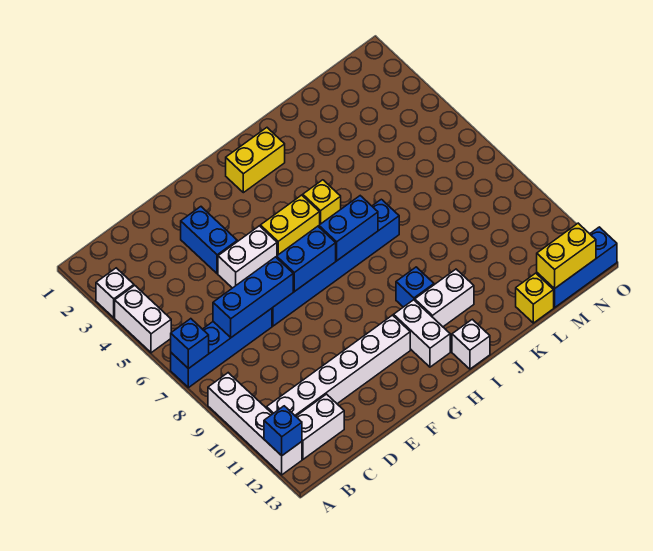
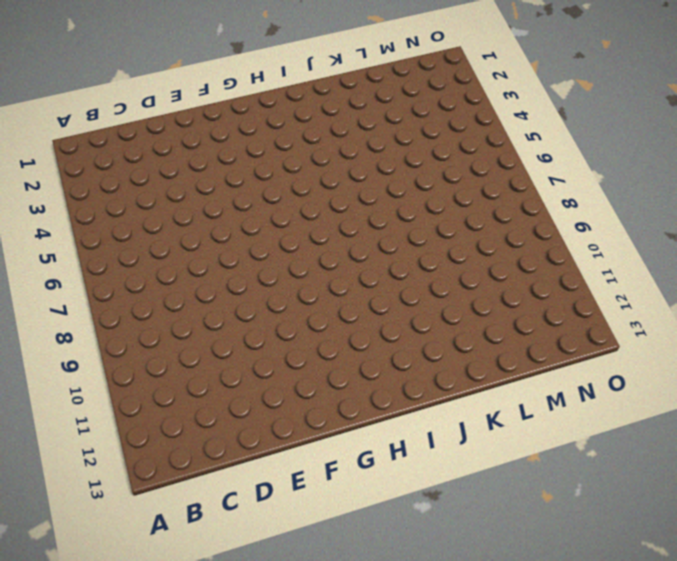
none -> white 1x1 brick [96,268,134,318]
none -> white 1x2 brick [115,285,171,353]
none -> blue 1x4 brick [171,308,272,388]

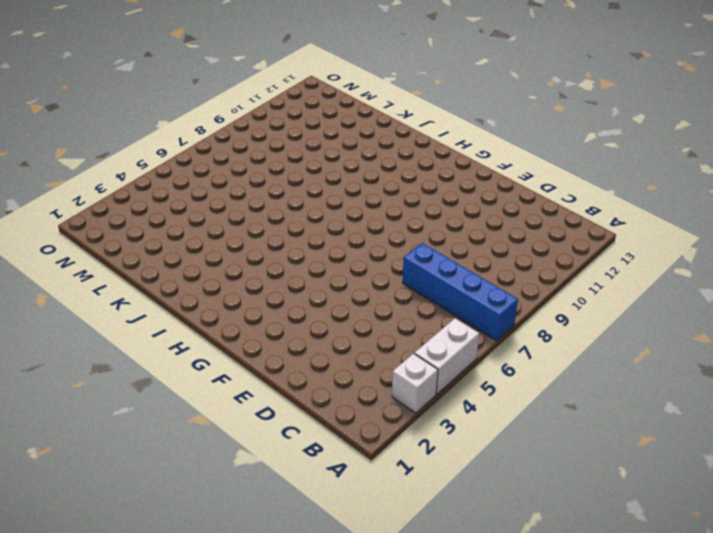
none -> white 1x4 brick [208,373,302,475]
none -> white 1x6 brick [267,315,410,416]
none -> white 1x2 brick [296,394,344,459]

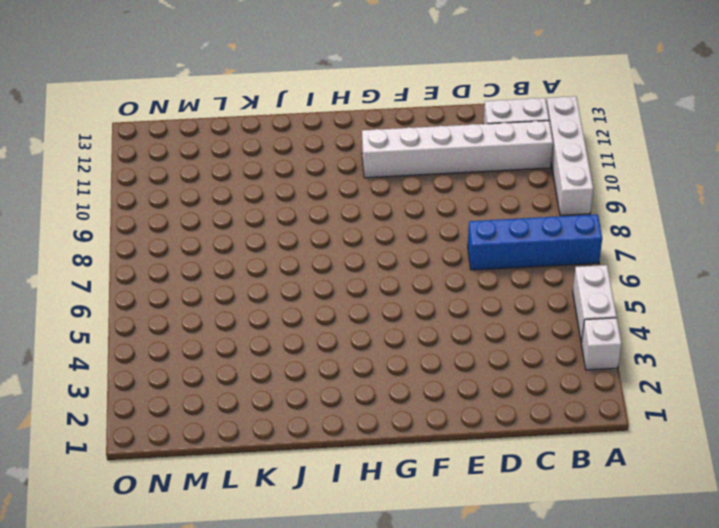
none -> blue 1x2 brick [181,207,237,274]
none -> white 1x2 brick [218,226,277,288]
none -> blue 1x6 brick [272,199,399,326]

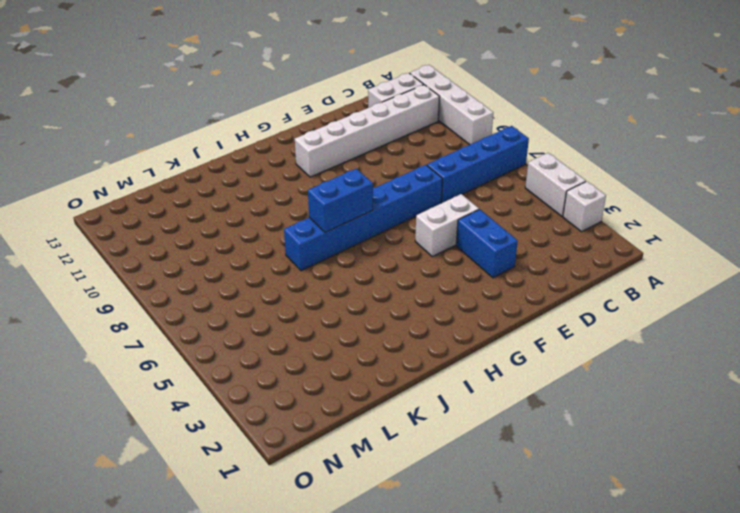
none -> yellow 1x2 brick [260,195,320,255]
none -> yellow 1x2 brick [226,128,285,193]
none -> white 1x2 brick [394,300,450,367]

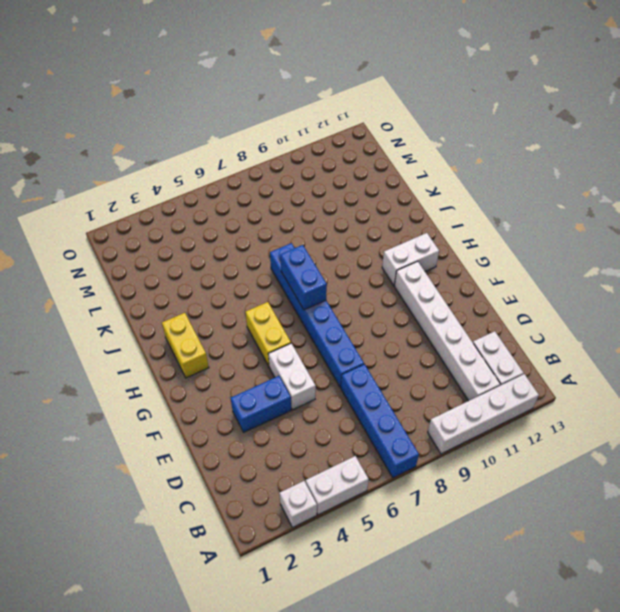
none -> yellow 1x1 brick [303,180,341,224]
none -> blue 1x1 brick [396,267,434,307]
none -> white 1x2 brick [415,269,474,327]

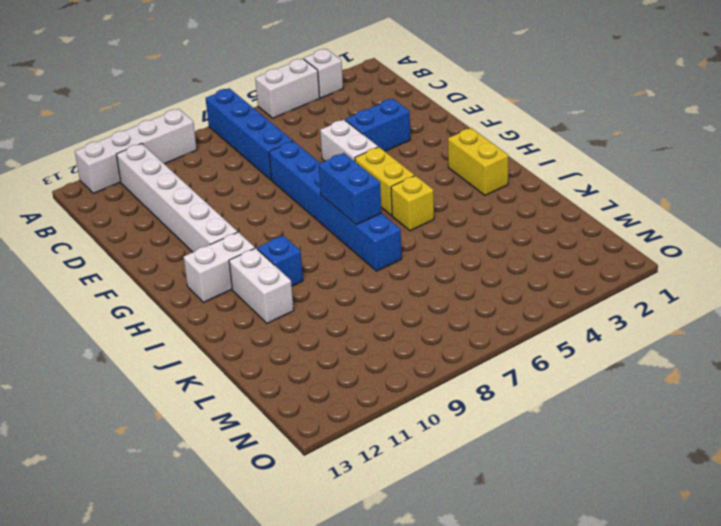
none -> white 1x2 brick [296,394,344,459]
none -> white 1x1 brick [452,319,490,369]
none -> yellow 1x1 brick [516,273,554,323]

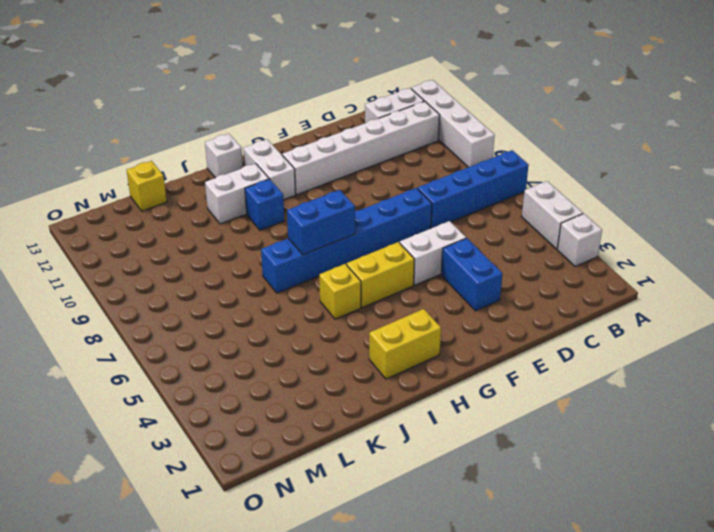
none -> blue 1x3 brick [537,227,617,308]
none -> blue 1x1 brick [171,319,209,369]
none -> blue 1x1 brick [264,406,302,456]

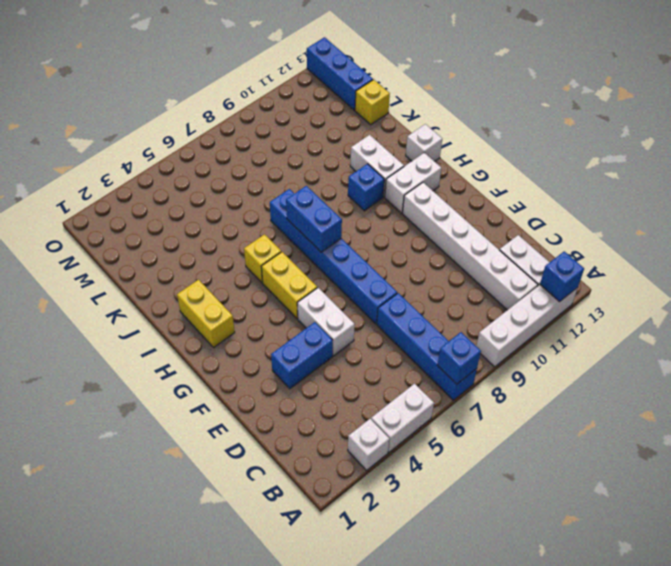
none -> blue 1x3 brick [213,257,293,338]
none -> blue 1x2 brick [277,226,336,292]
none -> yellow 1x2 brick [537,223,596,289]

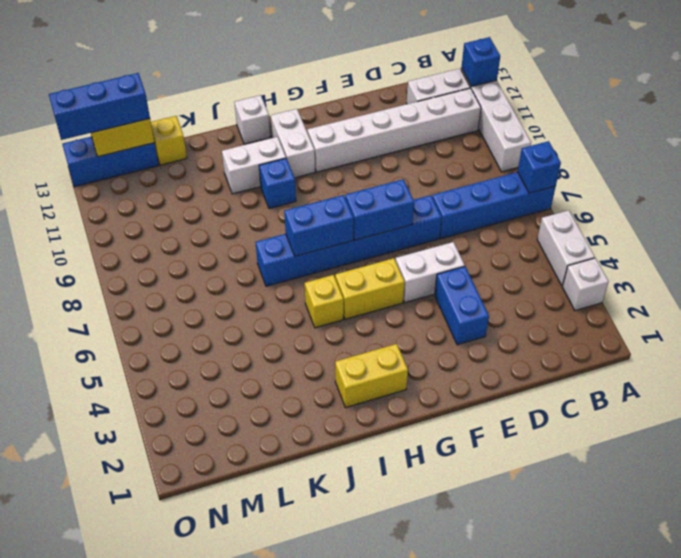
blue 1x3 brick [49,73,150,140] -> blue 1x3 brick moved to [213,257,293,338]

